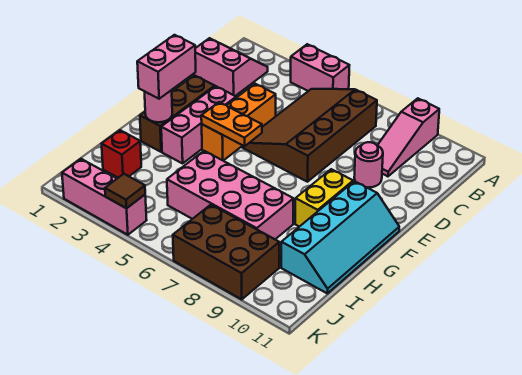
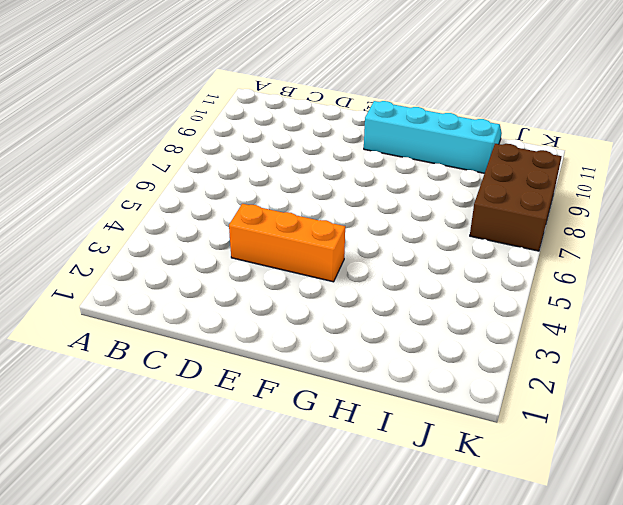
none -> pink 1x2 brick [291,44,349,91]
none -> pink 1x3 slope [377,98,439,176]
none -> pink 2x2 slope [193,38,268,96]

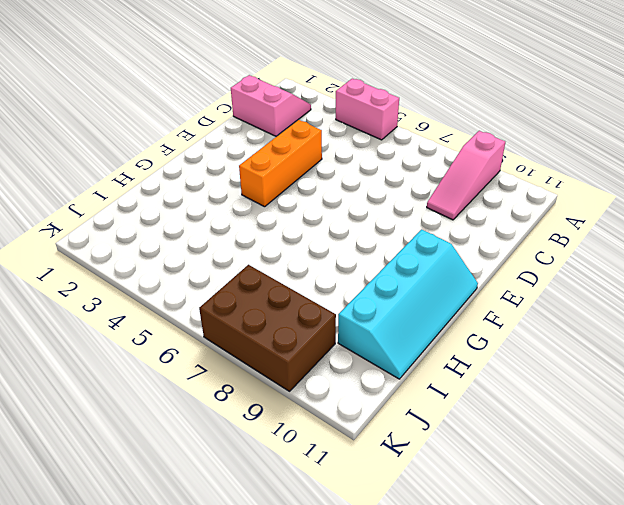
none -> brown 3x4 slope [242,89,377,182]
none -> pink 1x1 round brick [354,142,383,187]
none -> brown 1x3 brick [140,75,215,152]

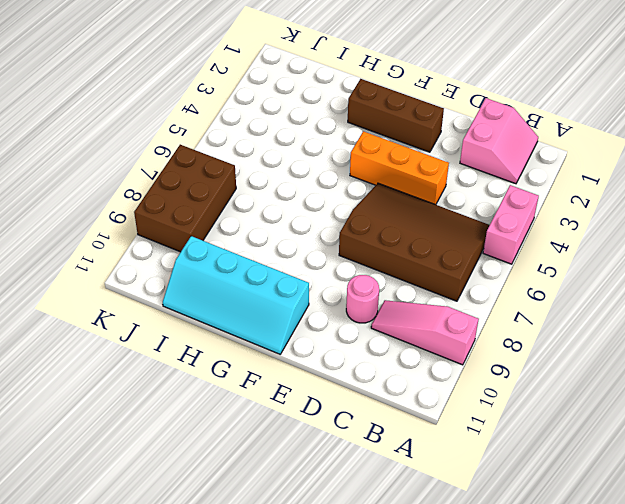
none -> pink 1x3 brick [161,86,236,163]
none -> yellow 1x2 brick [295,169,353,227]
none -> pink 2x4 brick [167,151,294,239]

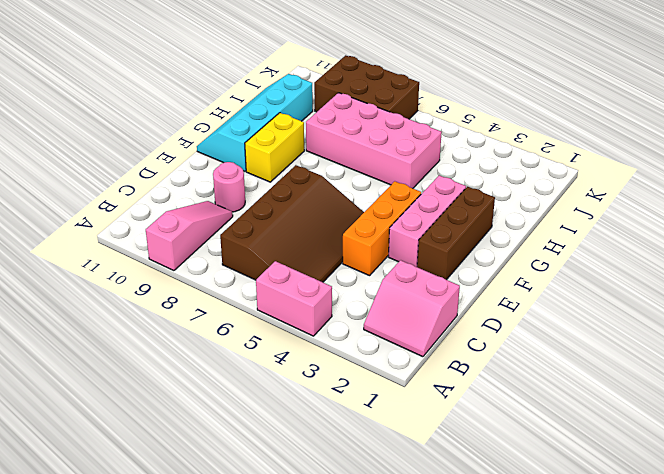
none -> red 1x1 brick [102,130,141,178]
none -> pink 1x3 brick [62,159,147,235]
none -> orange 1x2 plate [201,102,262,146]

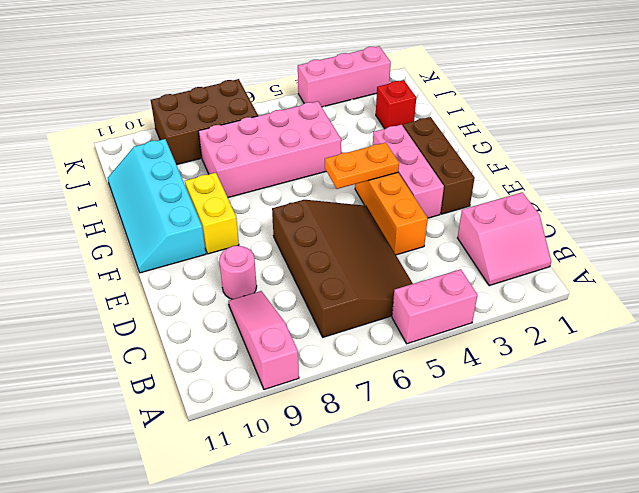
none -> pink 1x1 round brick [145,90,172,122]
none -> brown 1x1 tile [105,174,145,208]
none -> pink 1x2 brick [137,35,196,99]

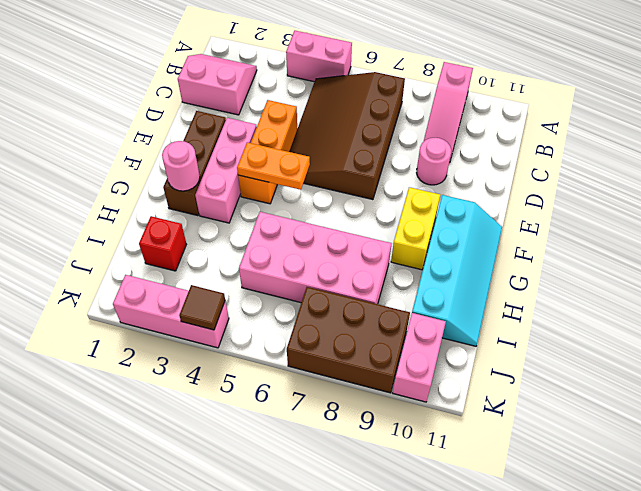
pink 1x2 brick [393,313,446,402] -> pink 1x2 brick moved to [137,35,196,99]

